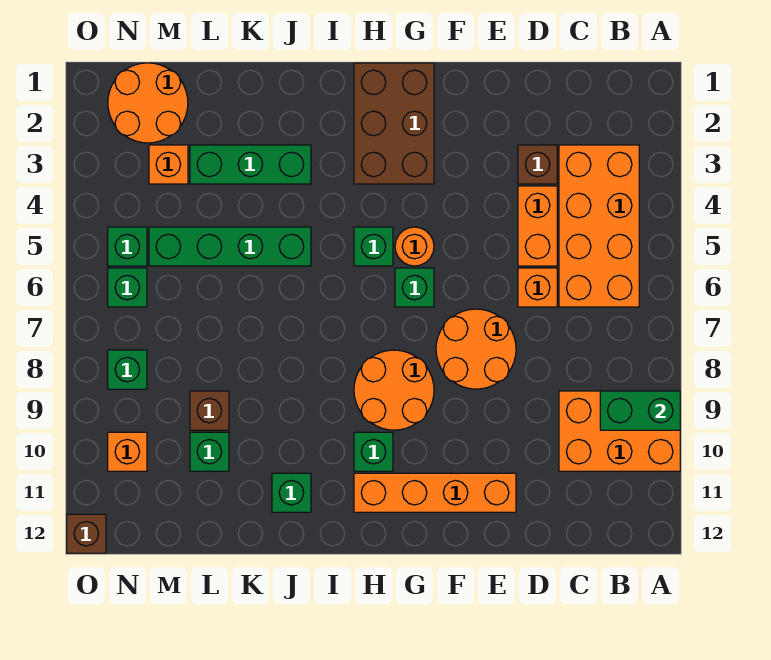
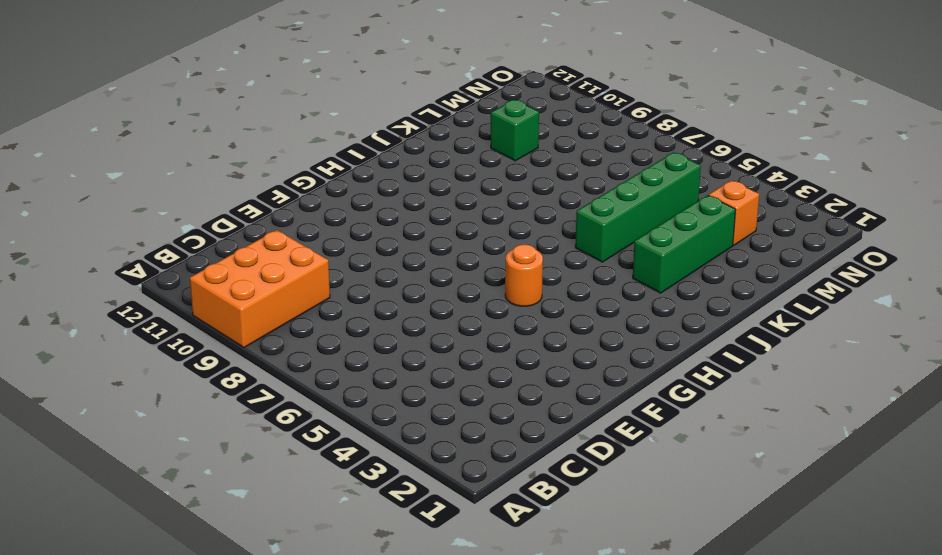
none -> orange 2x4 brick [559,145,639,307]
none -> brown 1x1 brick [518,145,557,184]
none -> orange 1x2 brick [518,186,557,266]

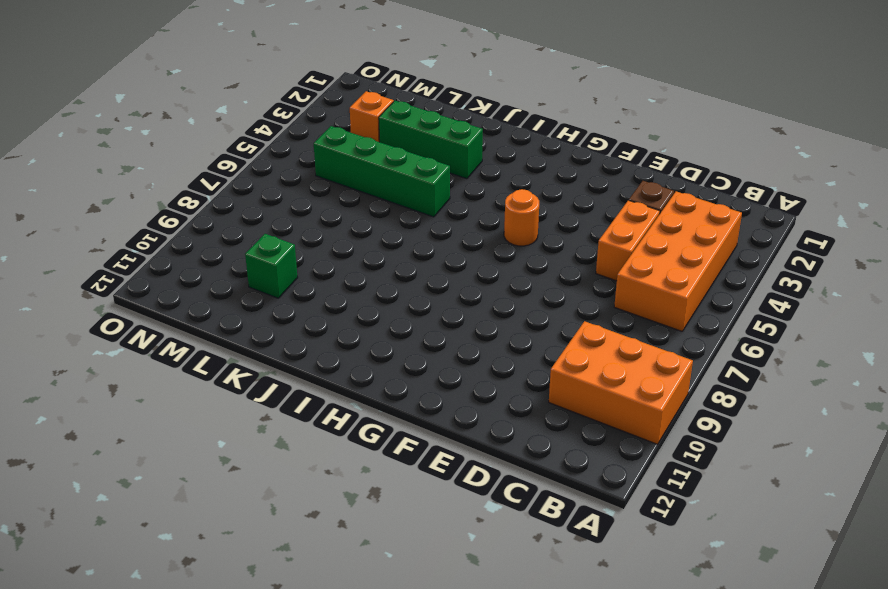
none -> orange 1x1 brick [518,268,557,307]
none -> orange 2x2 round brick [436,309,516,389]
none -> orange 1x4 brick [354,473,516,512]

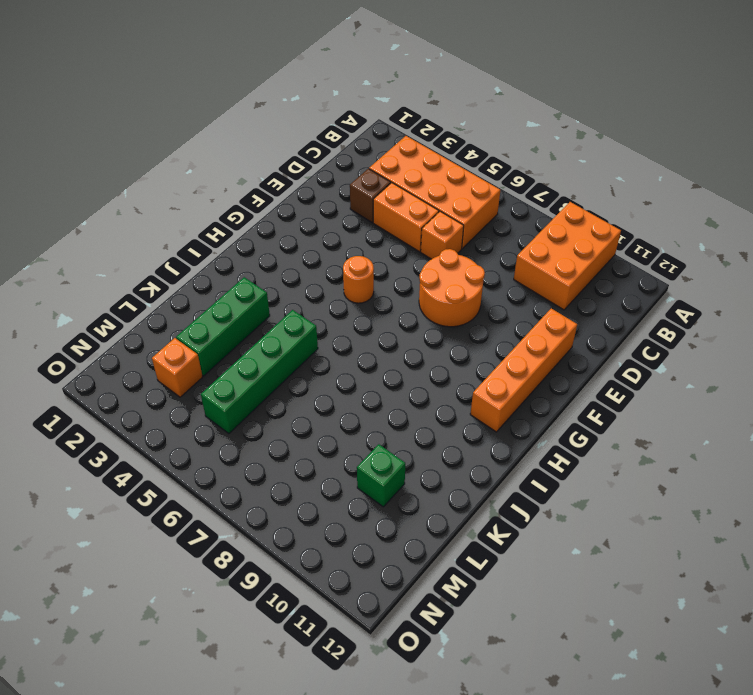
none -> brown 2x3 brick [354,63,434,184]
none -> green 1x1 brick [395,268,434,307]
none -> orange 2x2 round brick [354,350,434,430]

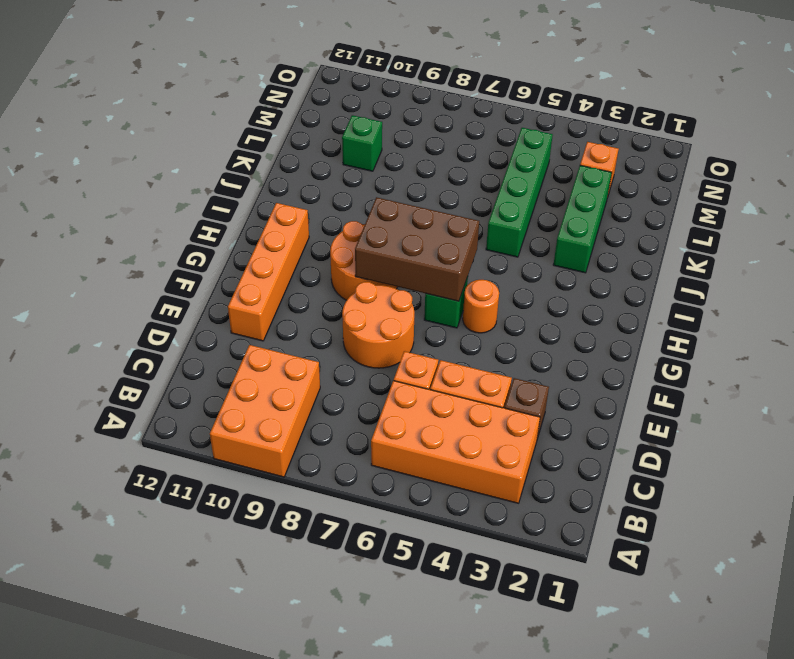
brown 2x3 brick [355,197,479,301] -> brown 2x3 brick moved to [354,63,434,184]
none -> green 1x1 brick [354,227,393,266]
none -> green 1x1 brick [354,432,393,471]
none -> green 1x1 brick [272,473,311,512]

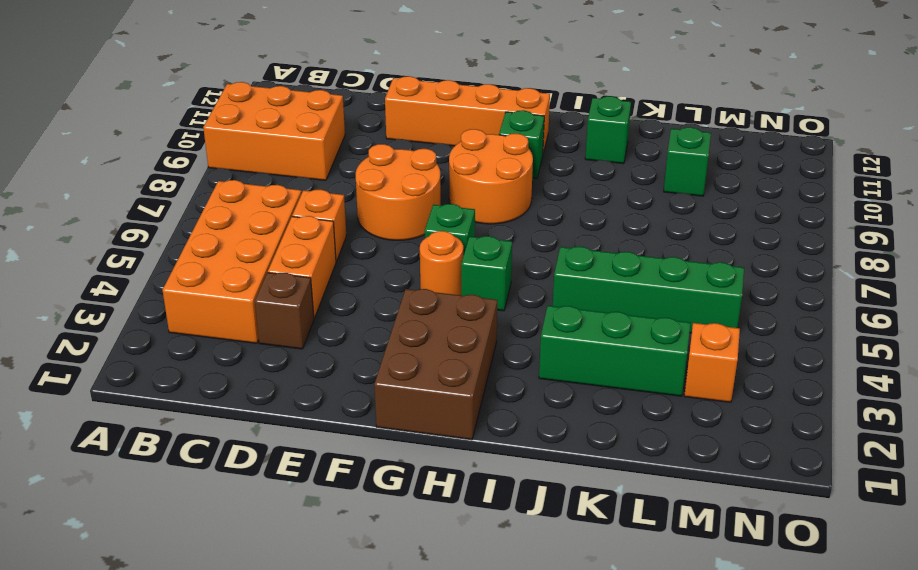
none -> brown 1x1 brick [190,391,229,430]
none -> orange 2x2 round brick [108,63,188,143]
none -> green 1x1 brick [108,227,147,266]

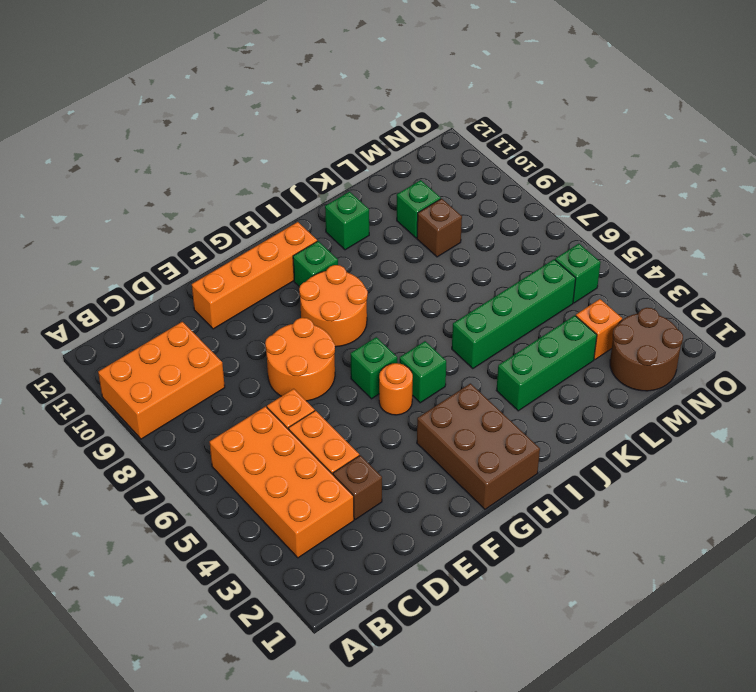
brown 2x2 round brick [610,308,683,391] -> orange 2x2 round brick [108,63,188,143]
none -> green 1x1 brick [108,268,147,307]
none -> green 1x1 brick [108,350,147,389]
none -> orange 1x1 brick [108,432,147,471]

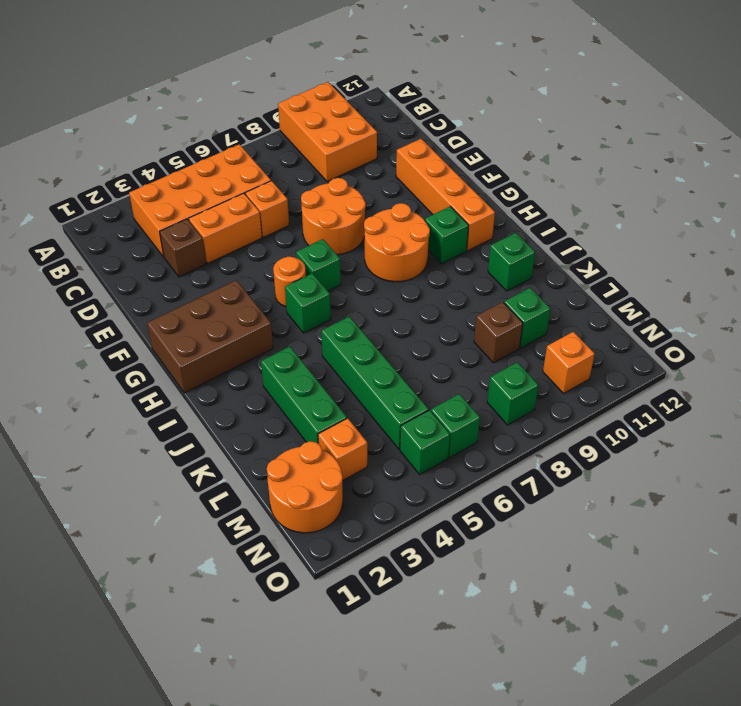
none -> brown 1x1 brick [67,514,106,553]
none -> green 1x2 brick [600,391,680,430]

